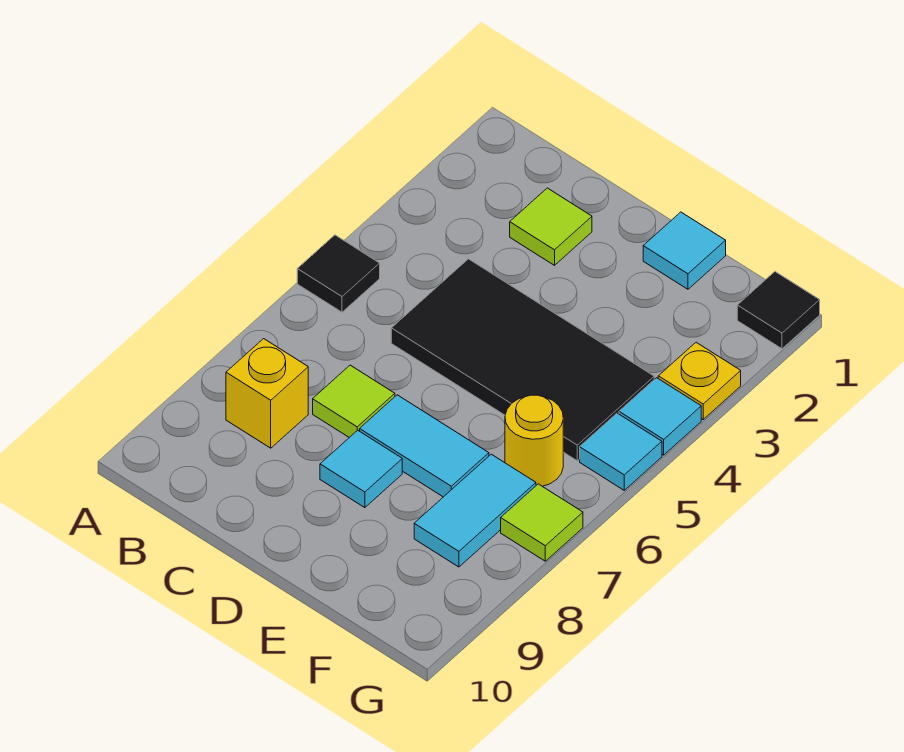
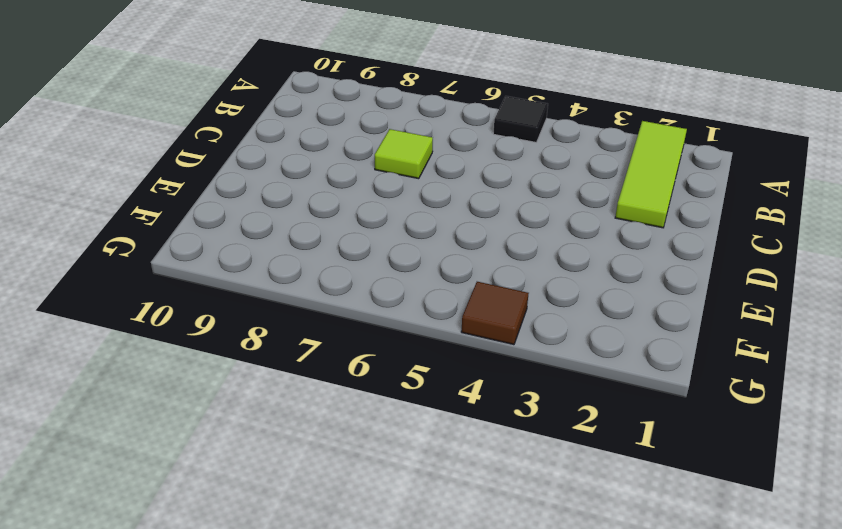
lime 1x3 tile [615,121,687,228] -> lime 1x1 tile [510,188,592,265]
brown 1x1 tile [461,282,529,345] -> cyan 1x1 tile [619,378,701,455]
none -> yellow 1x1 brick [226,339,308,448]
none -> black 2x4 tile [391,259,654,461]
none -> cyan 1x2 tile [360,395,489,497]

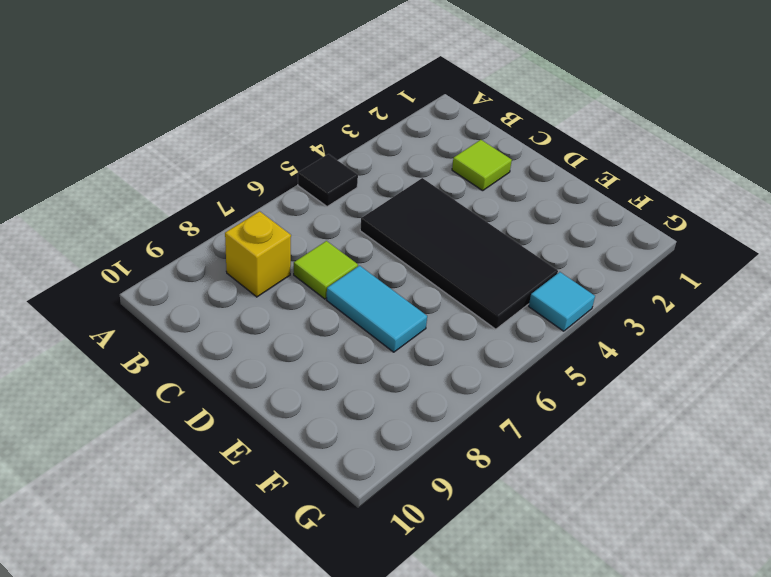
none -> cyan 1x1 tile [320,430,402,508]
none -> cyan 1x1 tile [643,212,726,289]
none -> yellow 1x1 round brick [505,395,563,486]

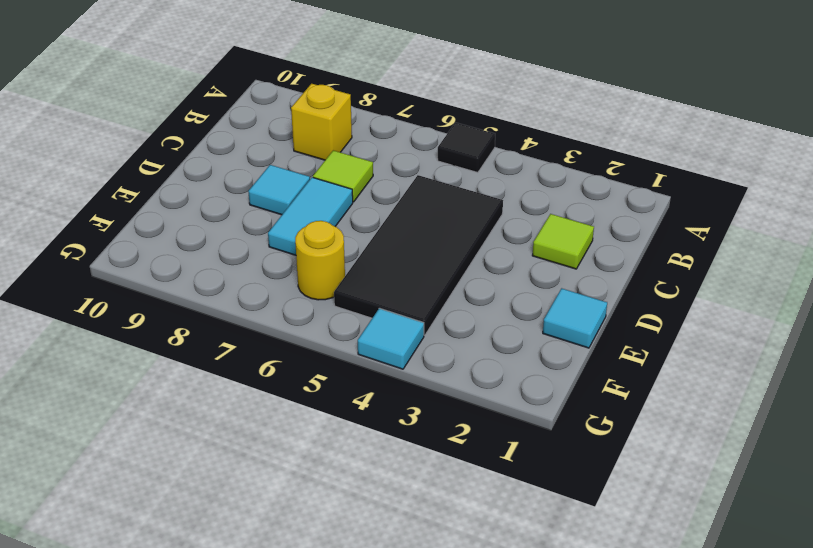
none -> cyan 1x2 tile [414,454,536,567]
none -> black 1x1 tile [737,272,820,349]
none -> yellow 1x1 plate [658,342,741,419]

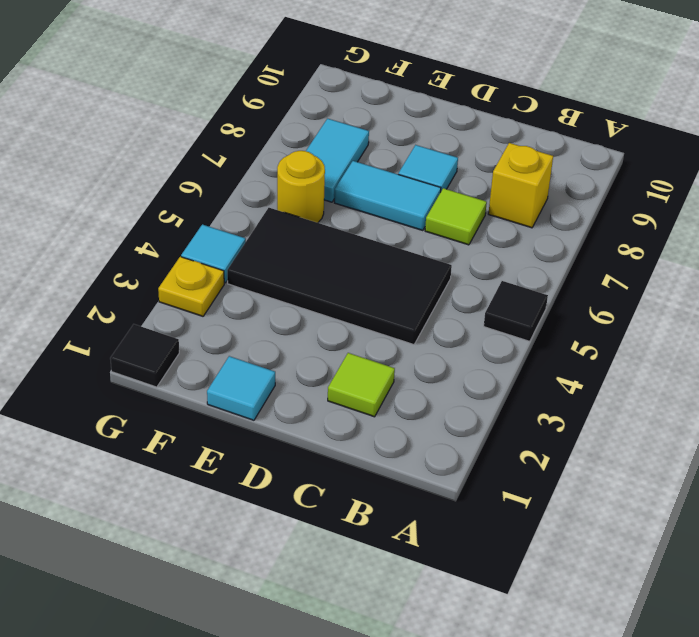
none -> cyan 1x1 tile [580,413,662,490]
none -> lime 1x1 tile [501,484,583,561]

